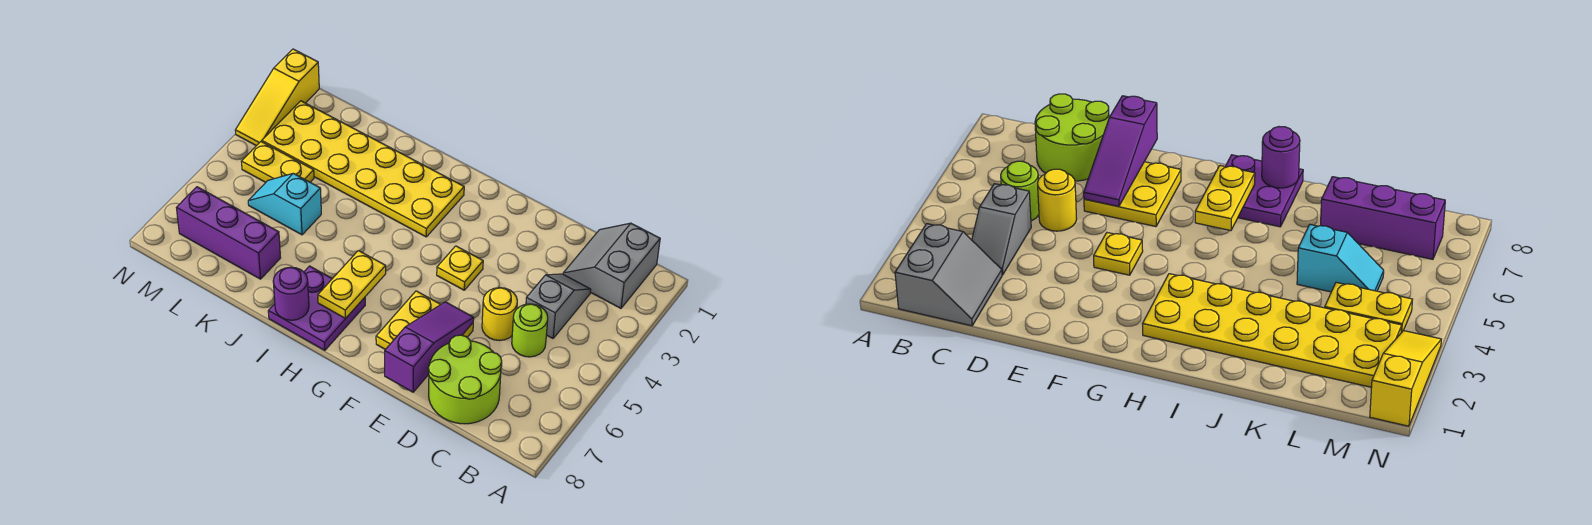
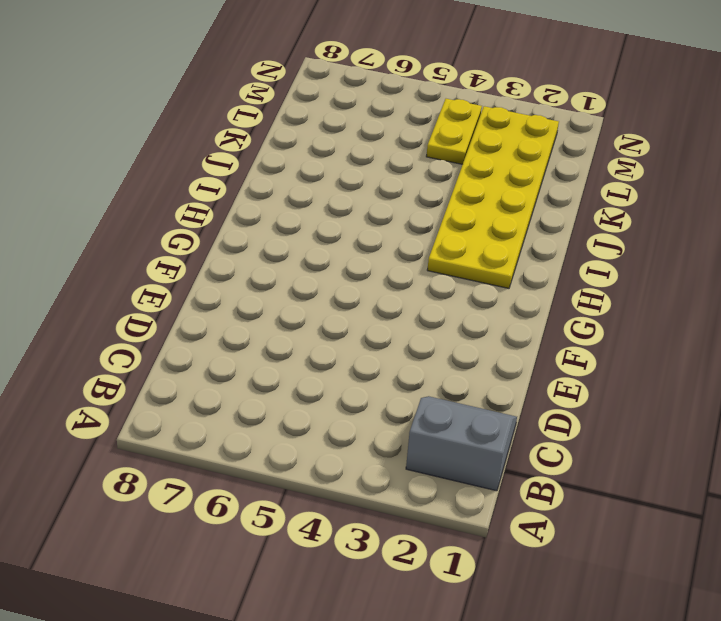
none -> grey 1x2 slope [526,274,591,338]
none -> lime 1x1 round brick [512,304,548,357]
none -> lime 2x2 round brick [428,335,502,424]

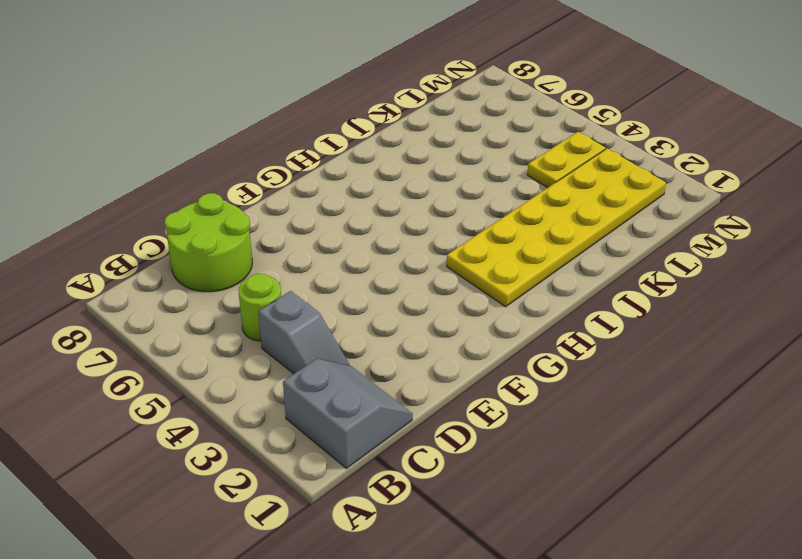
none -> yellow 1x1 round brick [482,288,517,341]
none -> yellow 2x2 plate [376,291,473,349]
none -> yellow 1x1 plate [437,246,483,290]

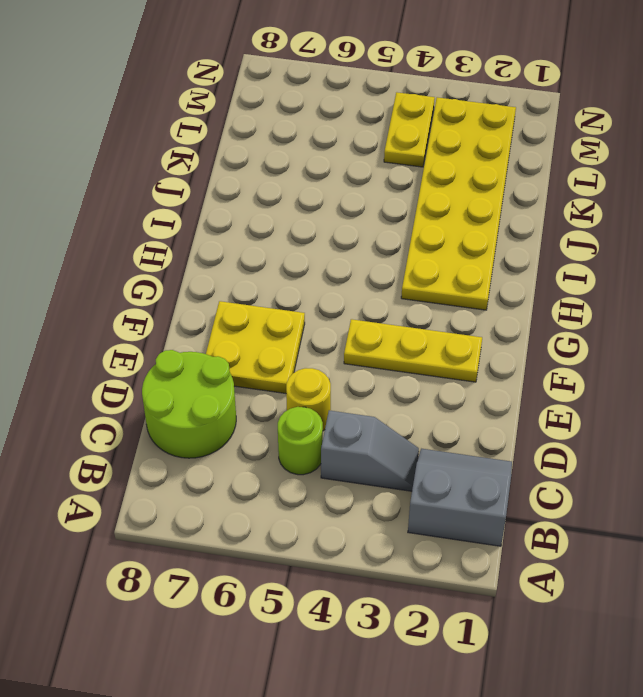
yellow 1x3 plate [344,319,482,382] -> yellow 1x1 plate [437,246,483,290]
none -> purple 2x2 plate [268,266,365,350]
none -> cyan 1x2 slope [248,173,321,235]
none -> purple 1x3 brick [177,187,281,279]

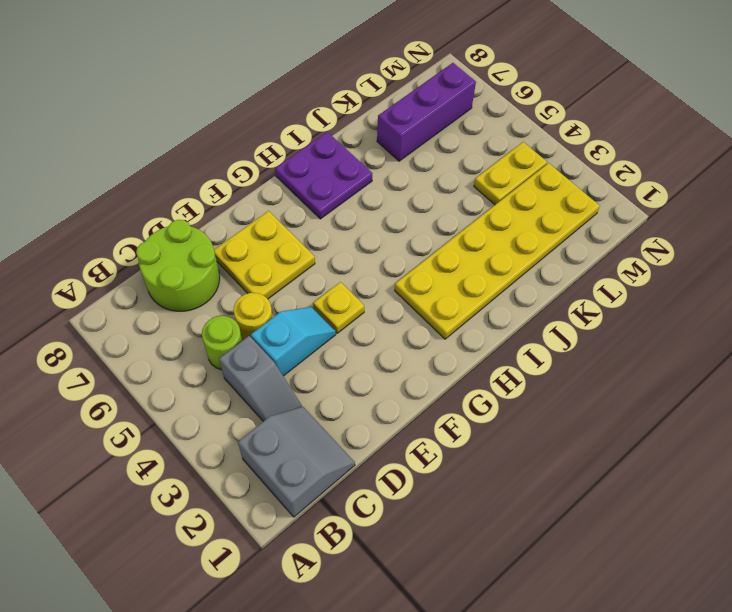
cyan 1x2 slope [251,307,336,376] -> cyan 1x2 slope moved to [248,173,321,235]
none -> yellow 1x3 slope [235,49,319,146]
none -> purple 1x3 slope [385,302,474,392]
none -> yellow 1x2 plate [318,251,386,318]

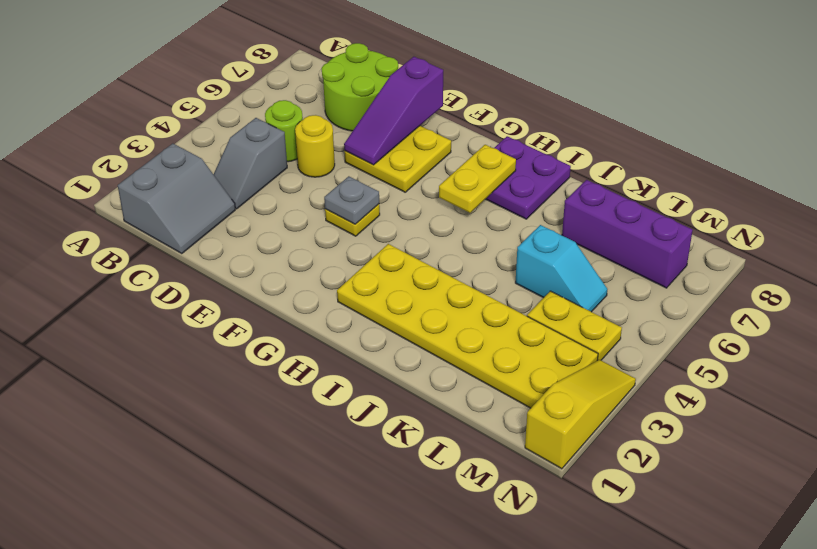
grey 1x1 plate [324,176,379,224] -> none
none -> purple 1x1 round brick [273,267,309,320]

